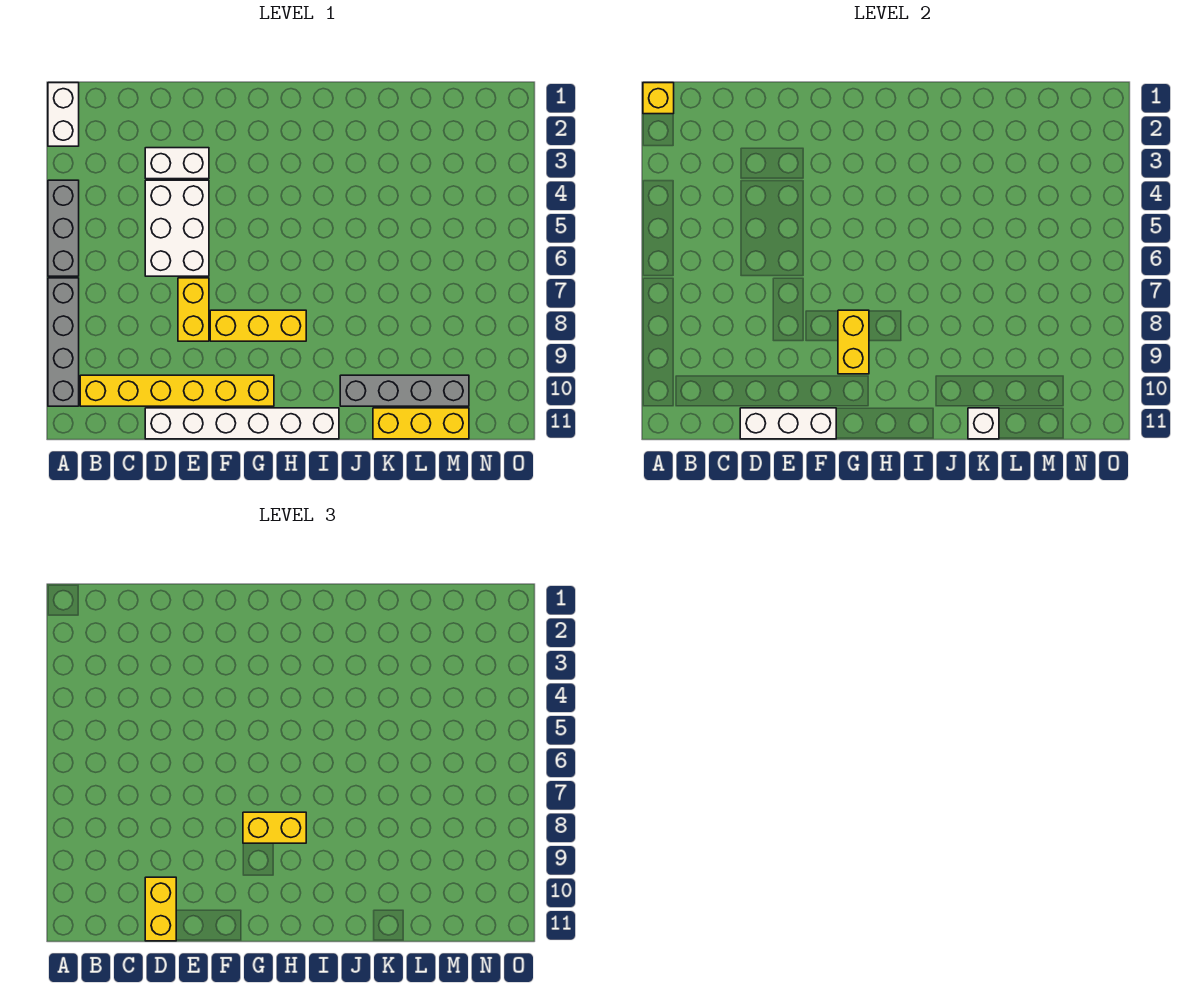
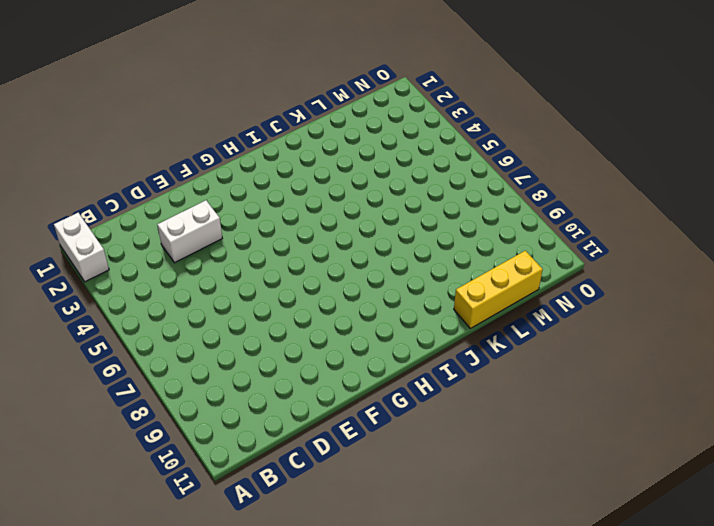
none -> grey 1x3 brick [48,180,79,276]
none -> grey 1x4 brick [48,278,79,406]
none -> yellow 1x6 brick [80,375,274,406]

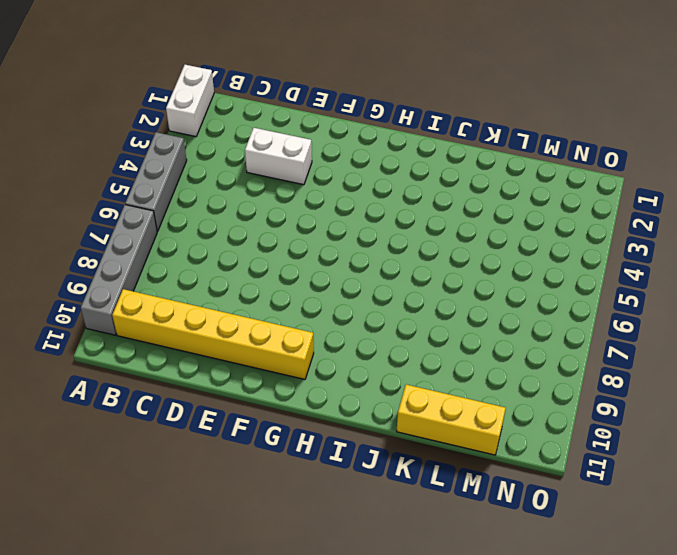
none -> white 2x3 brick [145,180,209,276]
none -> white 1x6 brick [145,408,339,439]
none -> yellow 1x2 brick [178,278,209,341]

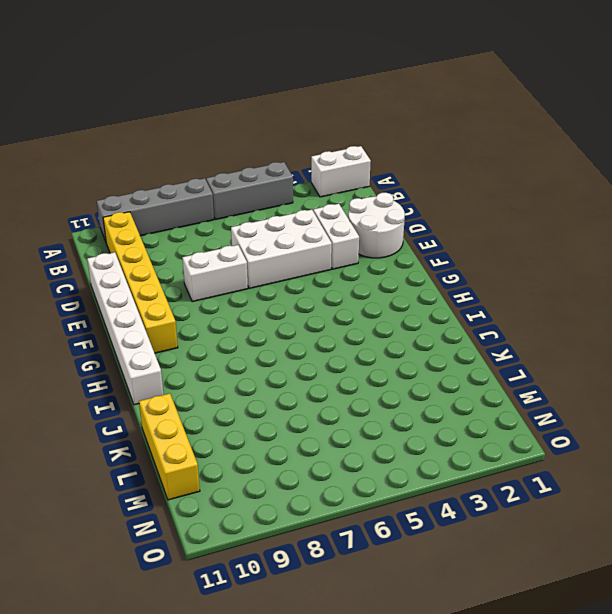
white 2x2 round brick [348,193,405,258] -> none
white 1x2 brick [182,245,248,302] -> yellow 1x2 brick [178,278,209,341]
none -> yellow 1x3 brick [210,310,306,341]
none -> grey 1x4 brick [340,375,469,406]
none -> yellow 1x1 brick [643,83,674,114]

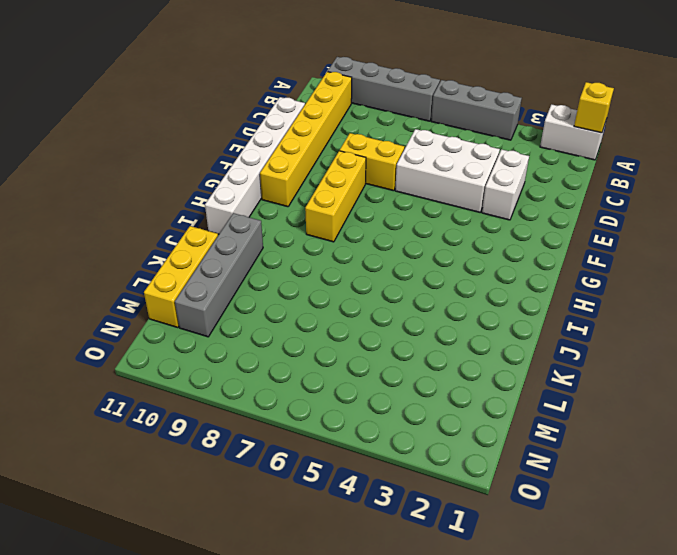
none -> white 1x3 brick [740,408,836,439]
none -> yellow 1x2 brick [838,310,869,374]
none -> white 1x1 brick [968,408,999,439]

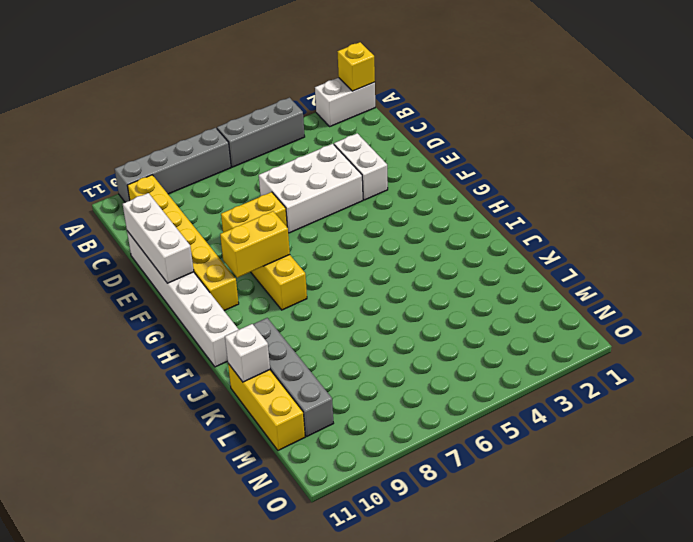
none -> yellow 1x2 brick [145,877,176,941]
none -> yellow 1x2 brick [243,812,306,843]

